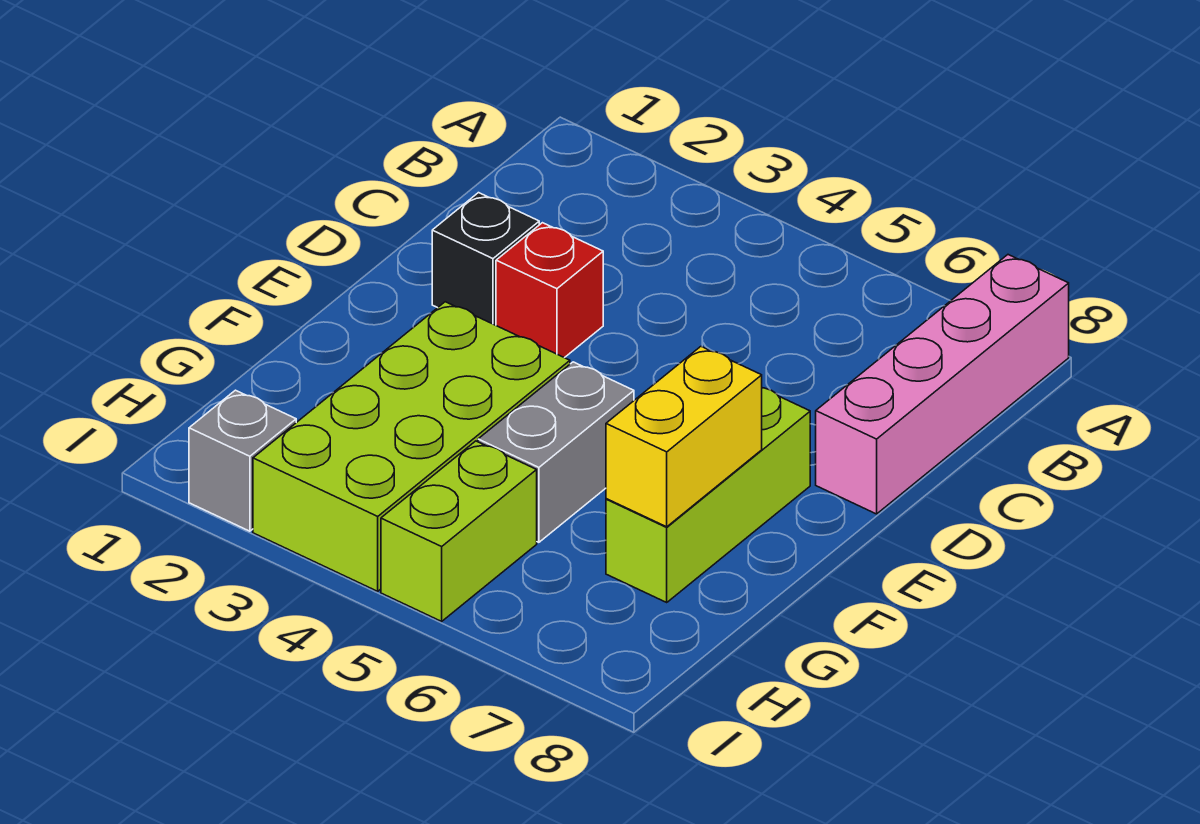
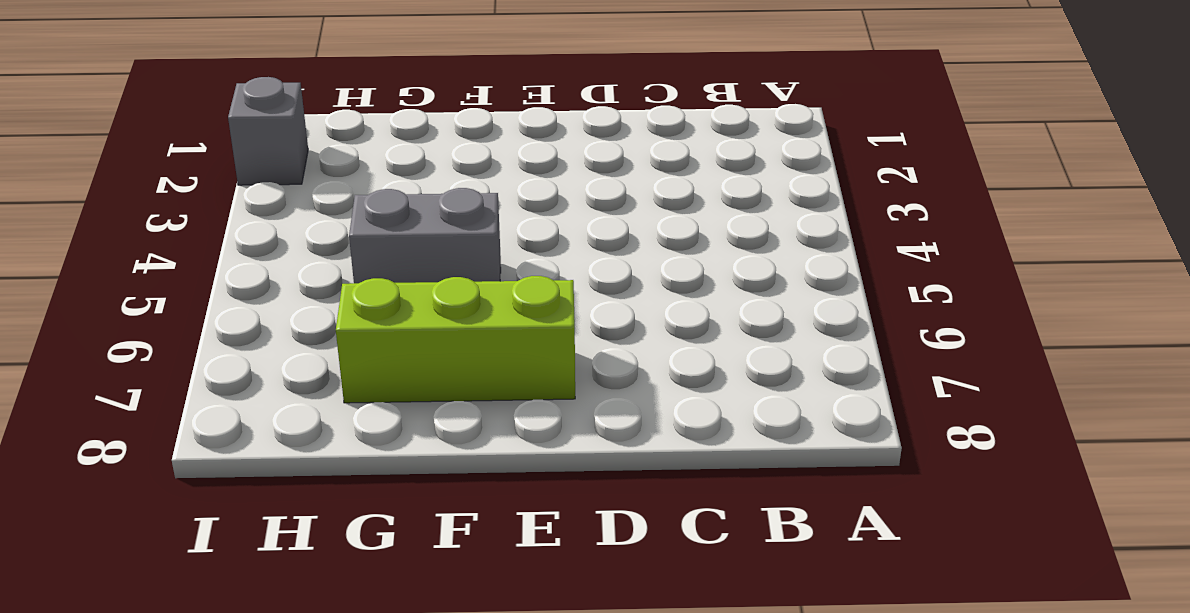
none -> pink 1x4 brick [816,255,1069,514]
none -> black 1x1 brick [432,193,539,325]

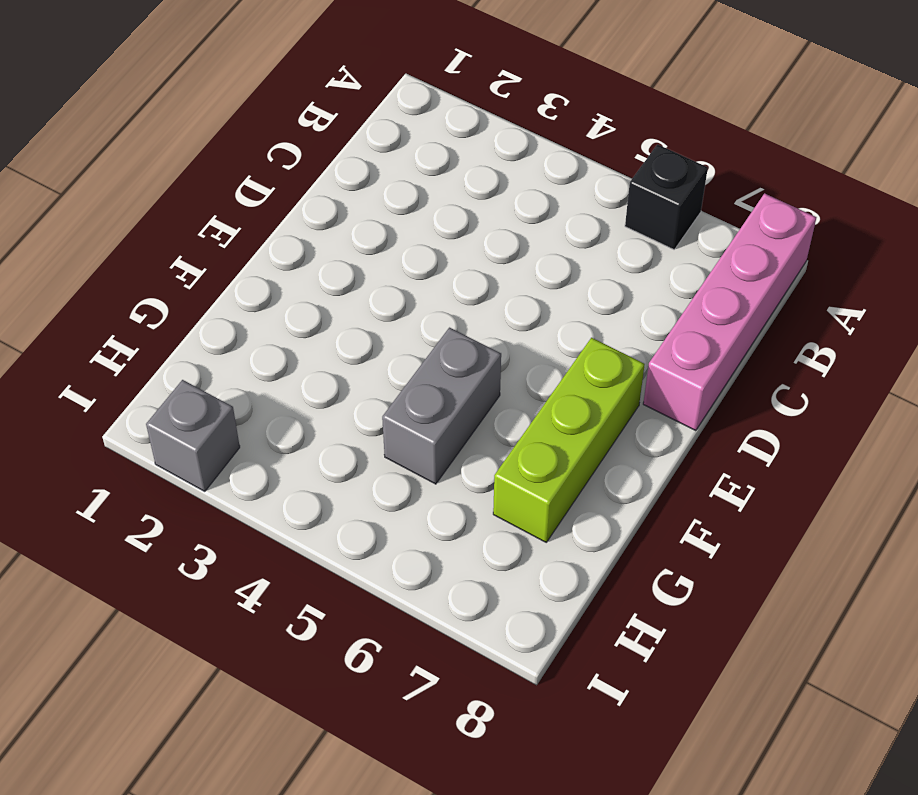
black 1x1 brick [625,144,708,249] -> black 1x1 brick moved to [432,193,539,325]
none -> red 1x1 brick [496,223,603,358]
none -> lime 2x4 brick [253,302,570,591]

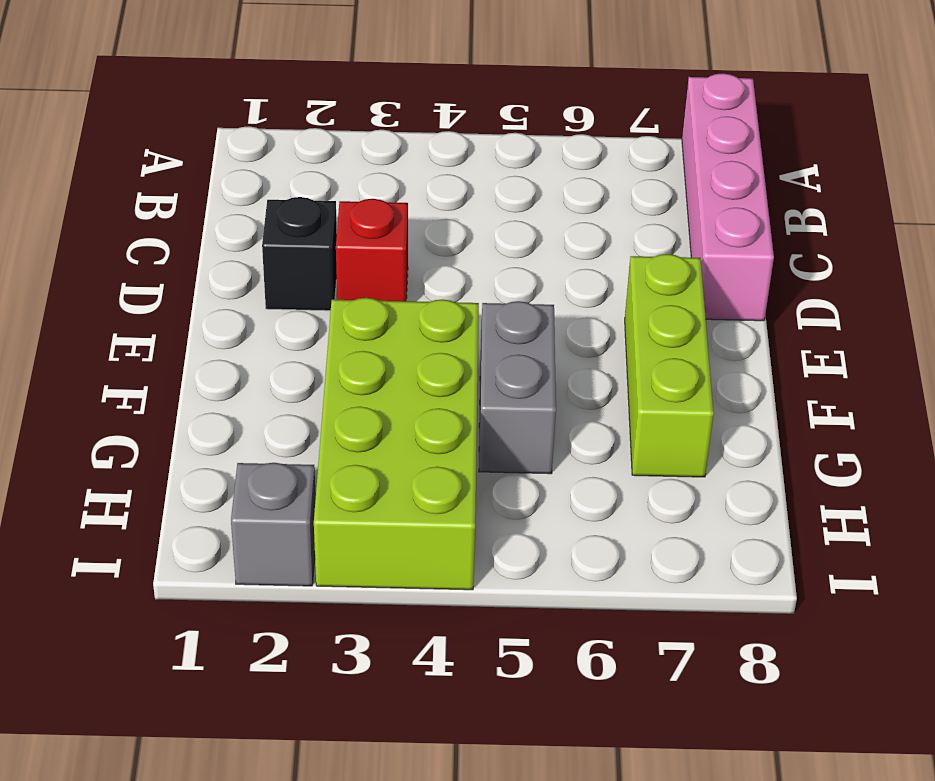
none -> lime 1x2 brick [381,441,537,621]
none -> yellow 1x2 brick [606,347,762,527]

